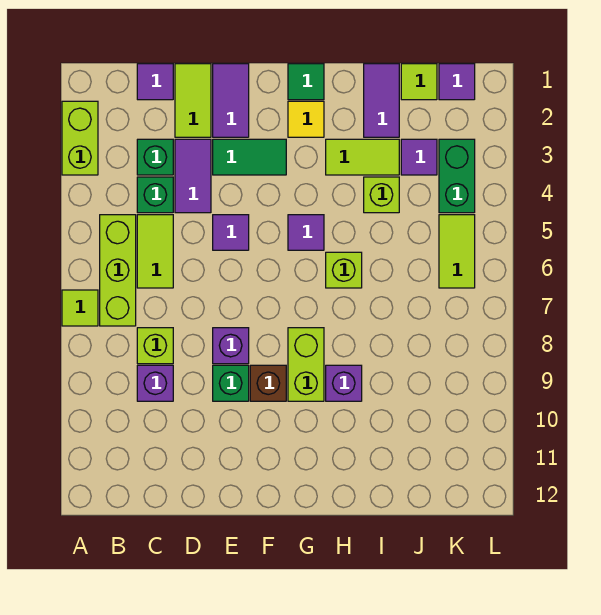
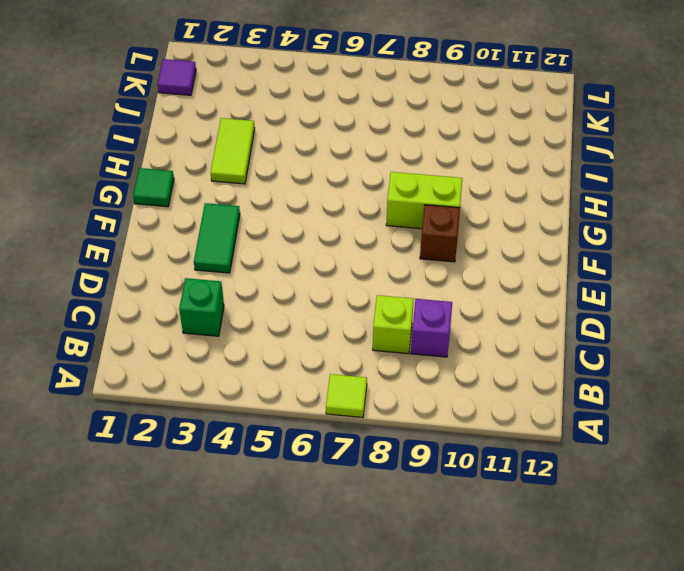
none -> lime 1x2 brick [62,101,98,175]
none -> lime 1x3 brick [100,215,136,326]
none -> purple 1x1 tile [137,64,173,100]
none -> green 1x1 brick [137,177,173,213]

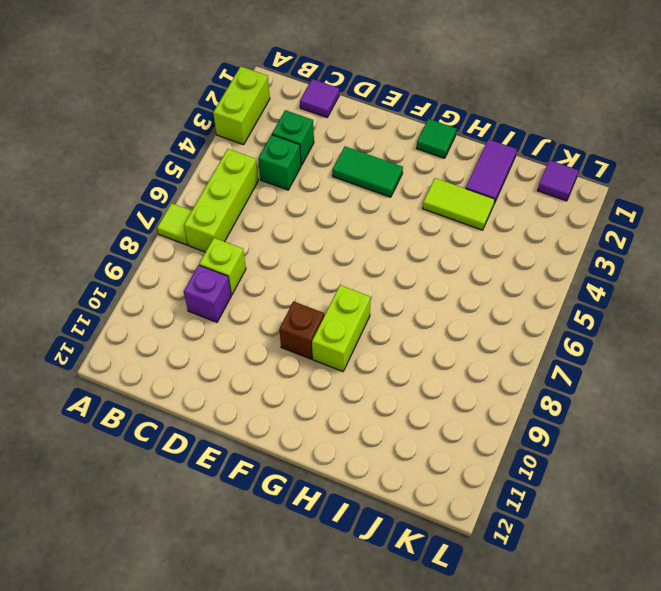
none -> lime 1x2 tile [137,215,173,288]
none -> lime 1x2 tile [175,64,211,137]
none -> purple 1x2 tile [175,139,211,213]
none -> purple 1x2 tile [213,64,249,137]

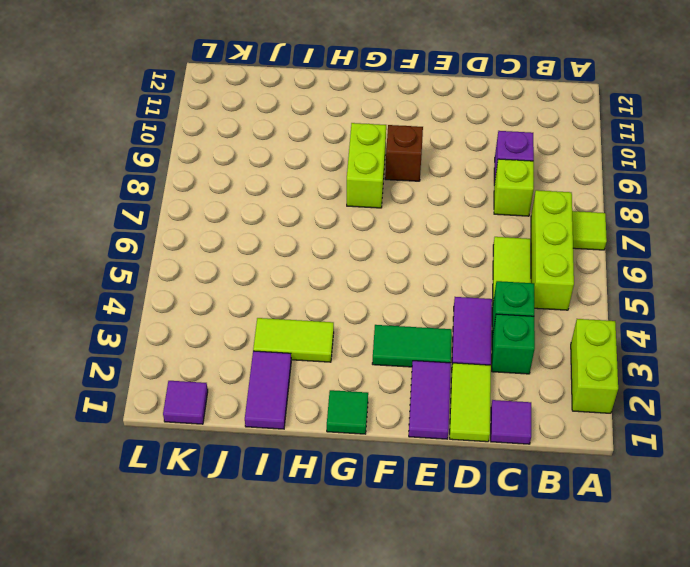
none -> purple 1x1 tile [213,215,249,250]
none -> purple 1x1 brick [213,328,249,364]
none -> green 1x1 brick [213,365,249,401]
none -> yellow 1x1 tile [288,101,324,137]

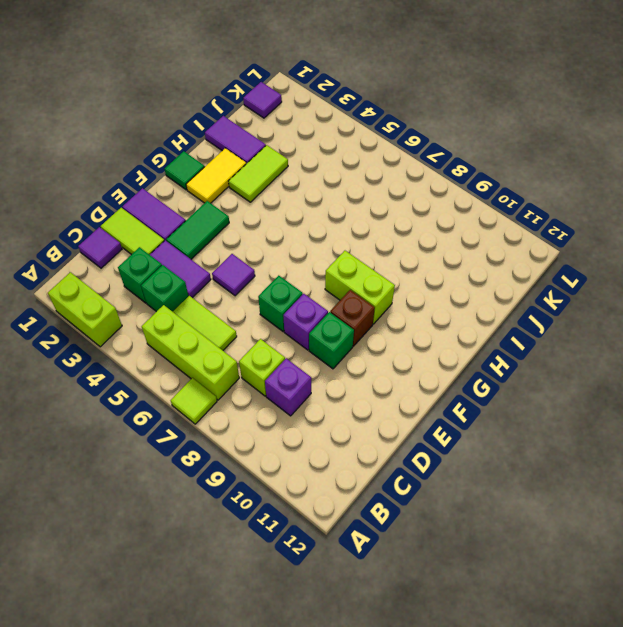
green 1x1 brick [258,276,303,332] -> none
yellow 1x2 tile [186,148,246,203] -> yellow 1x1 tile [288,101,324,137]
none -> purple 1x1 tile [288,215,324,250]
none -> lime 1x1 brick [326,252,362,288]
none -> purple 1x1 brick [326,365,362,401]
none -> lime 1x1 brick [364,177,399,213]

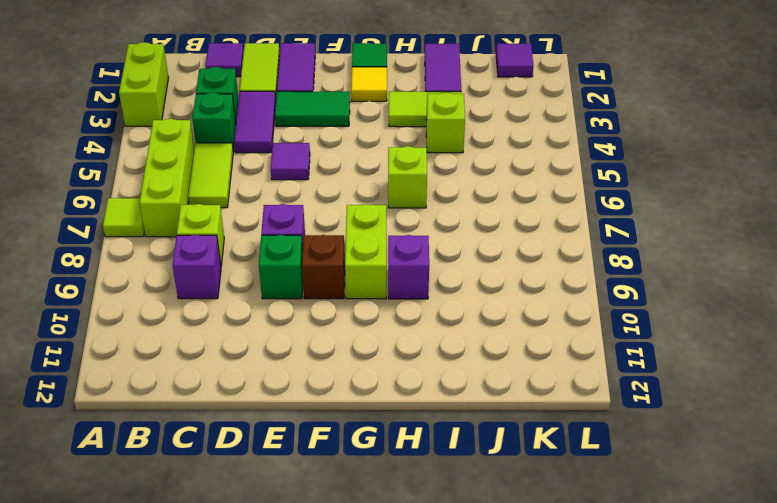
none -> purple 1x1 tile [288,215,324,250]
none -> lime 1x1 tile [401,64,437,100]
none -> purple 1x1 tile [401,139,437,175]
none -> green 1x2 brick [439,139,475,213]

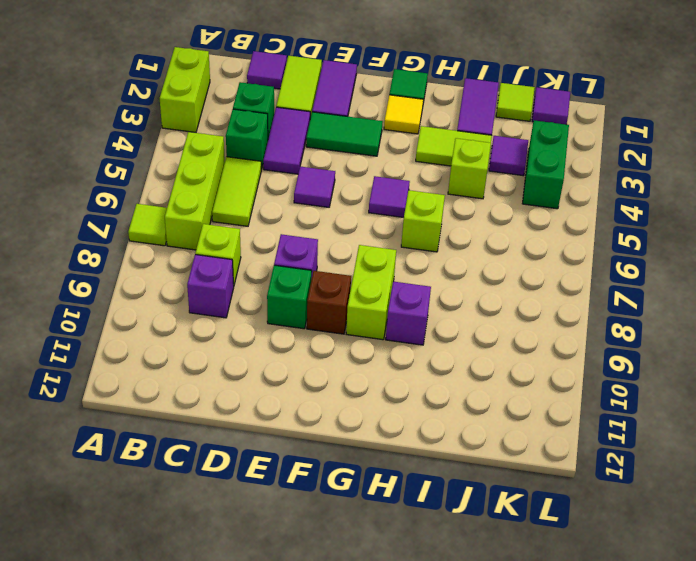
none -> lime 1x2 tile [439,215,475,288]

